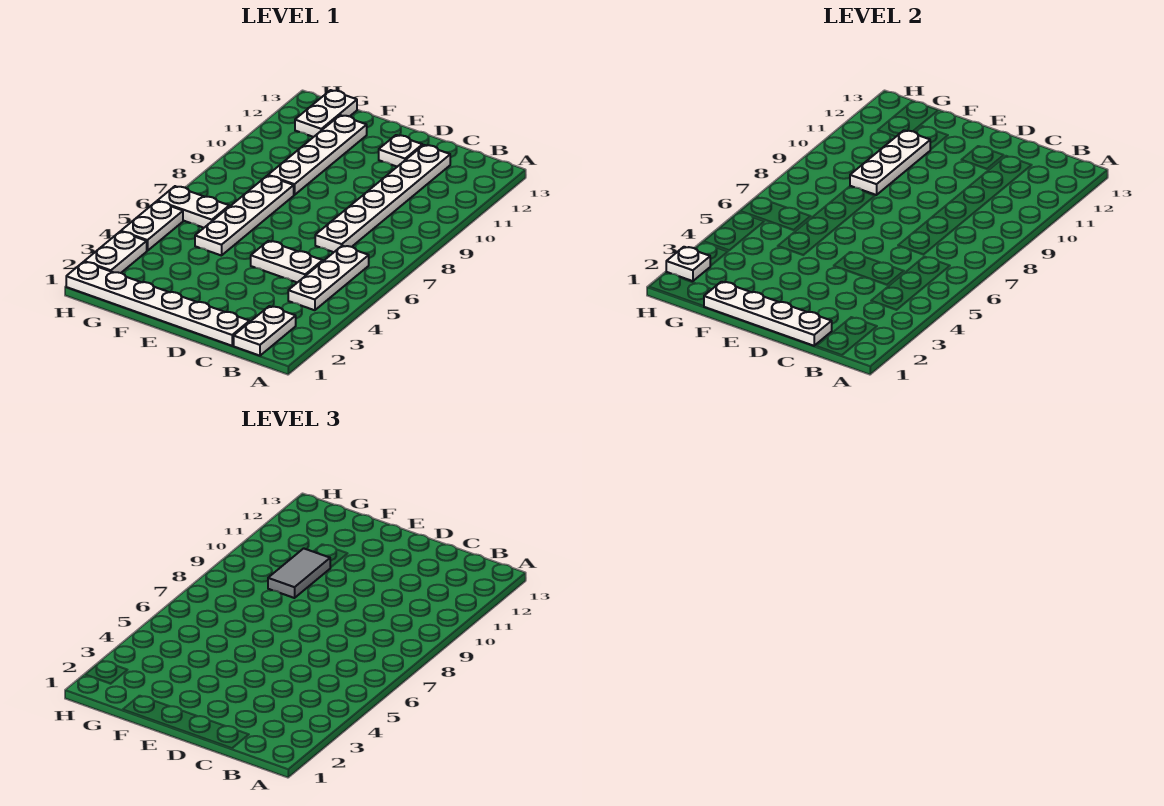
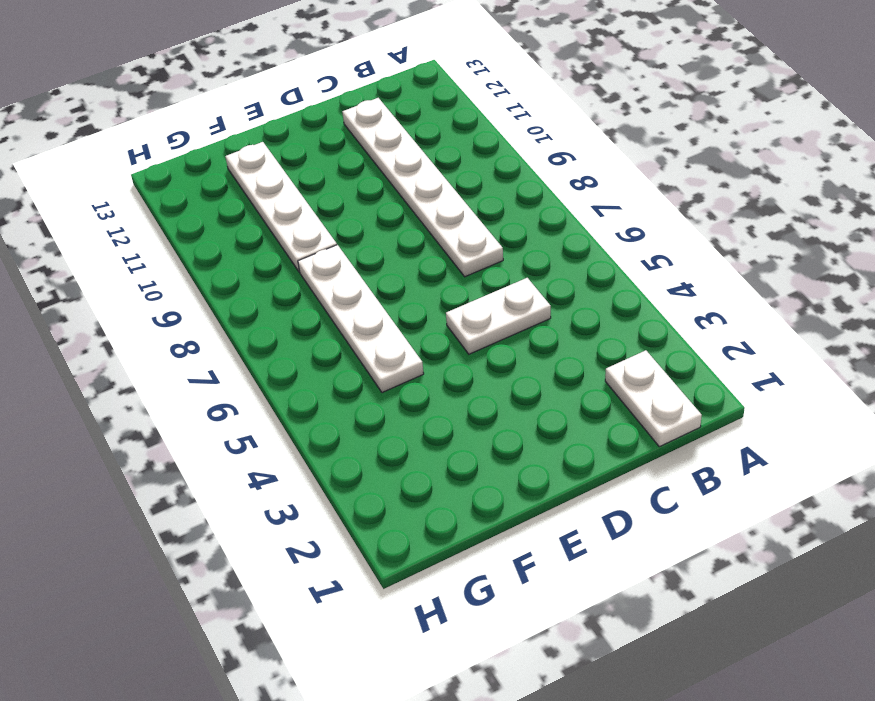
none -> white 1x3 plate [288,246,369,310]
none -> white 1x6 plate [66,262,250,346]
none -> white 1x1 plate [379,135,423,167]

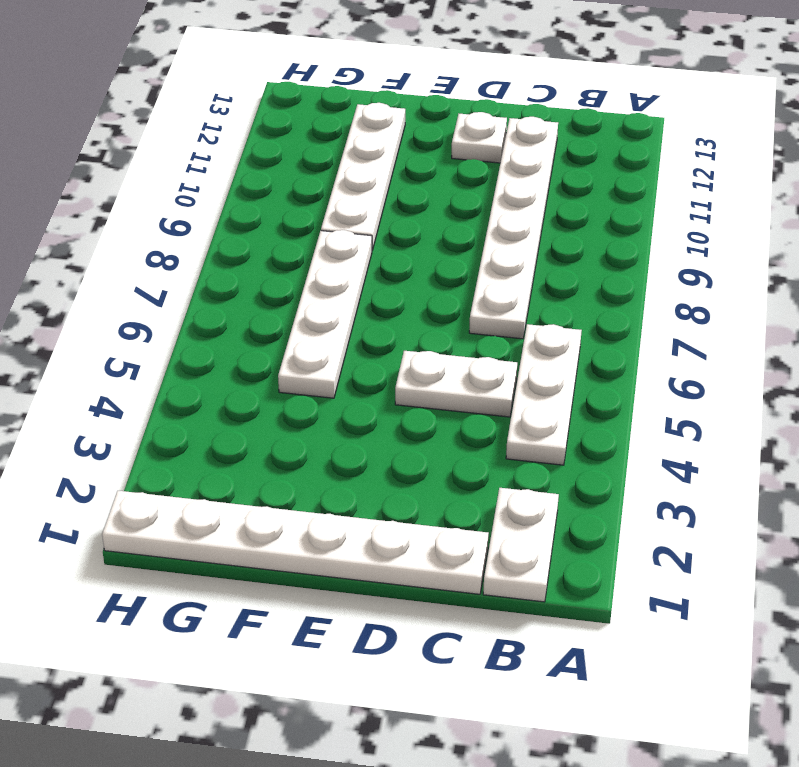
none -> white 1x2 plate [158,186,229,228]
none -> white 1x2 plate [295,90,357,137]
none -> white 1x2 plate [84,232,147,273]

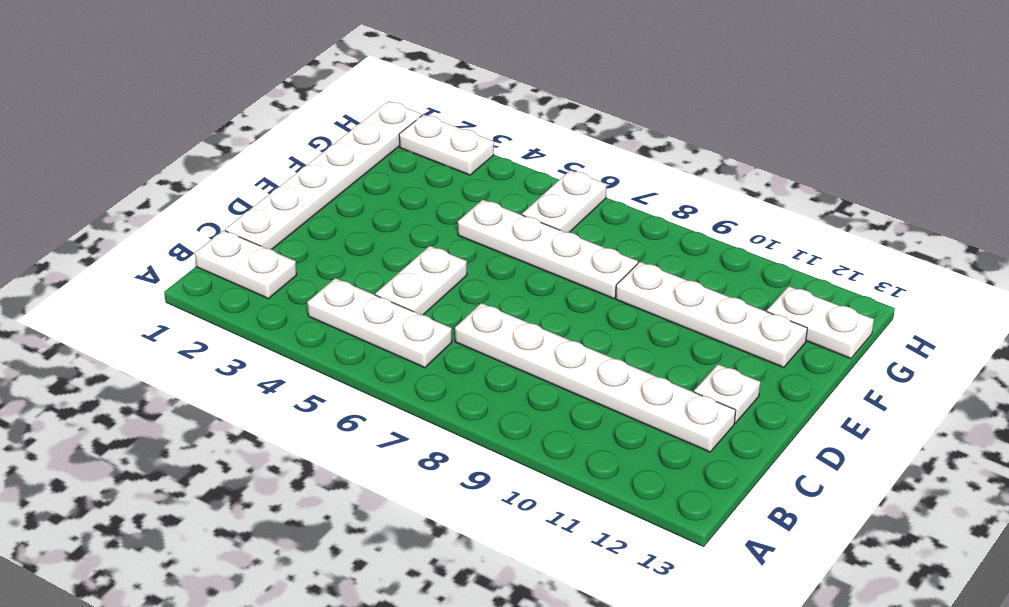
none -> white 1x2 plate [121,201,183,251]
none -> white 1x4 plate [704,282,832,346]
none -> white 1x3 plate [850,130,930,195]

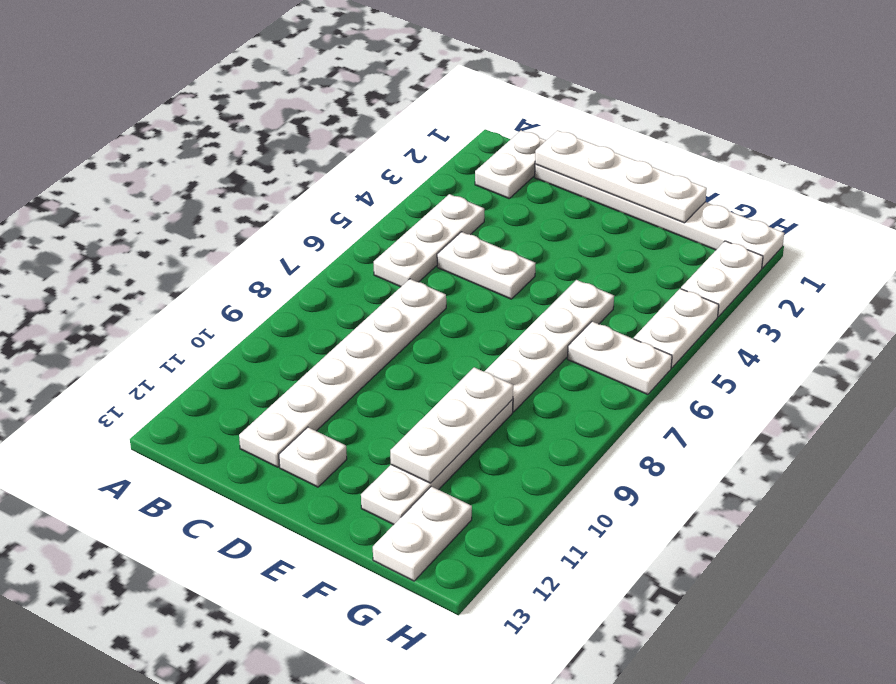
none -> white 1x1 plate [666,247,710,281]
none -> grey 1x2 tile [268,548,330,598]

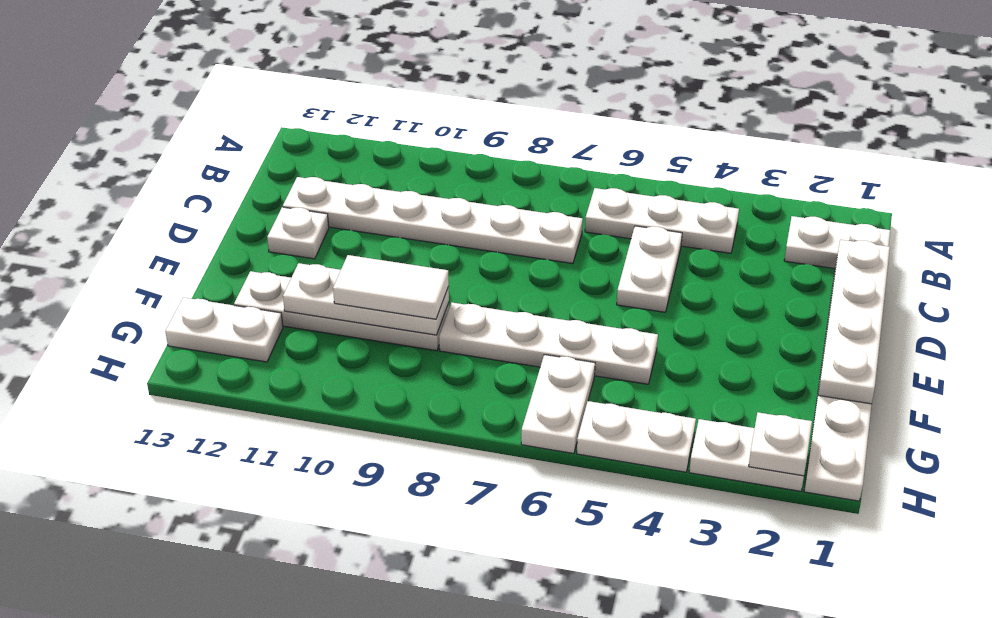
white 1x2 tile [333,255,449,319] -> grey 1x2 tile [268,548,330,598]

